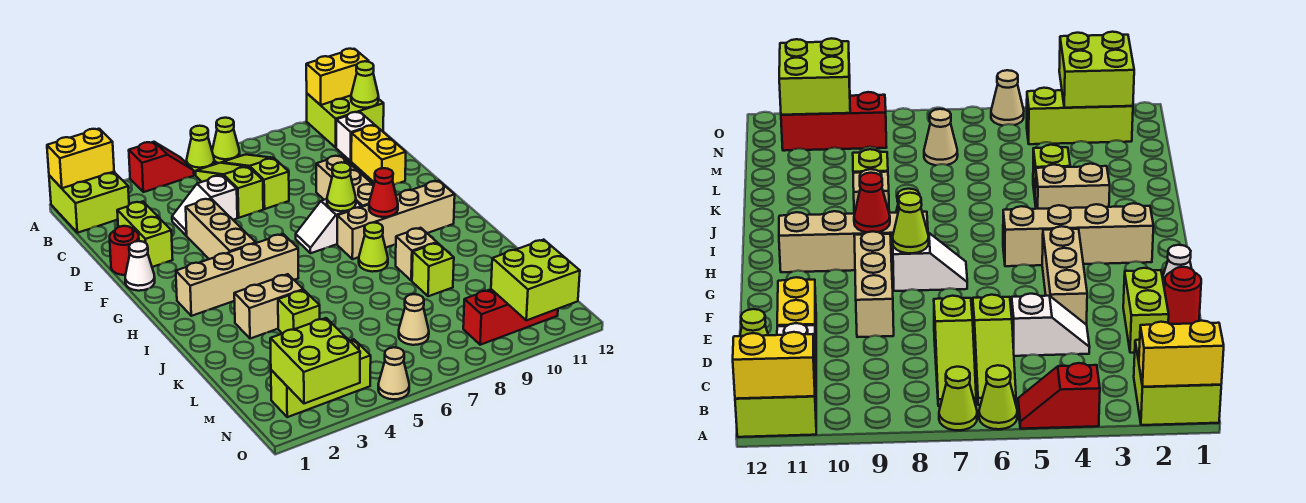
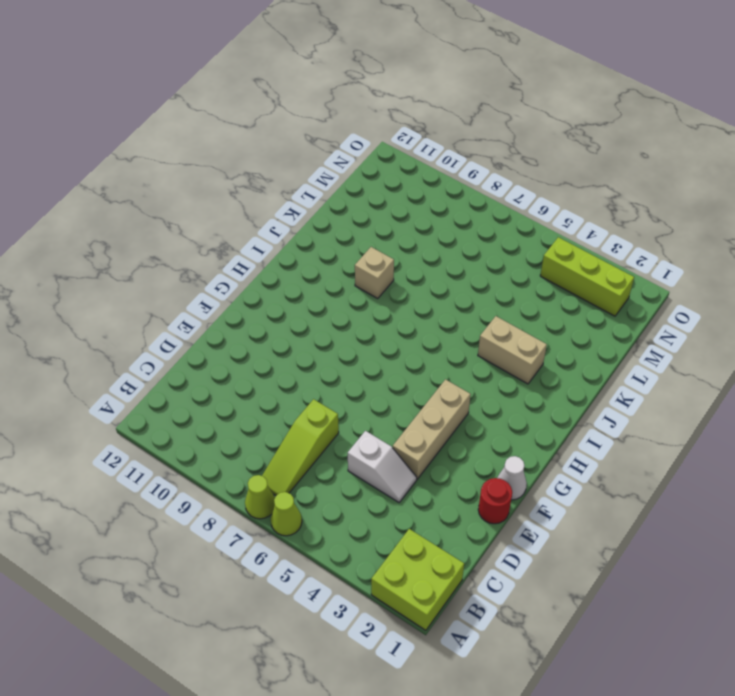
none -> red 1x2 slope [129,142,194,192]
none -> lime 2x2 brick [307,94,384,147]
none -> lime 1x3 slope [196,163,263,218]
none -> white 1x1 brick [336,112,374,161]

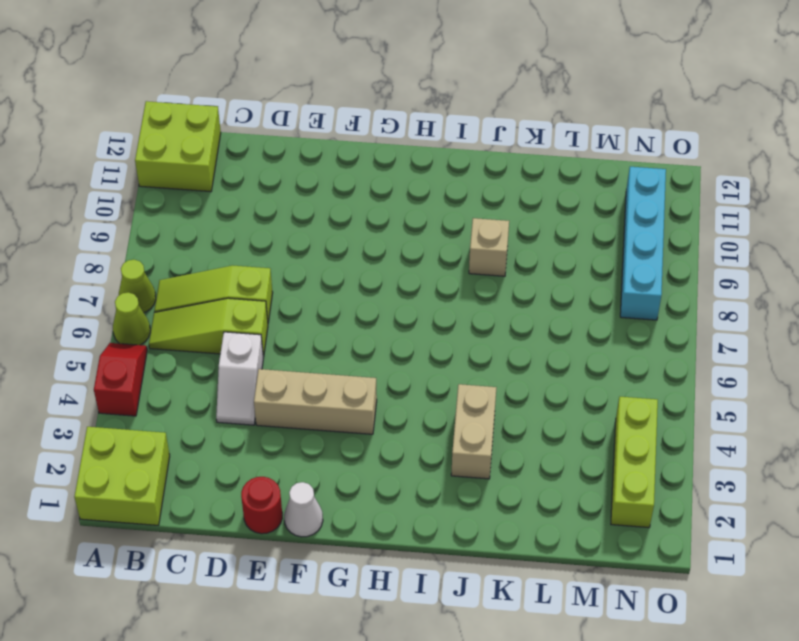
cyan 1x4 brick [620,167,666,320] -> red 1x3 brick [463,289,558,345]
none -> white 1x1 brick [336,112,374,161]
none -> lime 1x2 brick [117,202,173,267]
none -> yellow 1x2 brick [351,125,406,185]
none -> tan 1x3 brick [316,155,374,207]

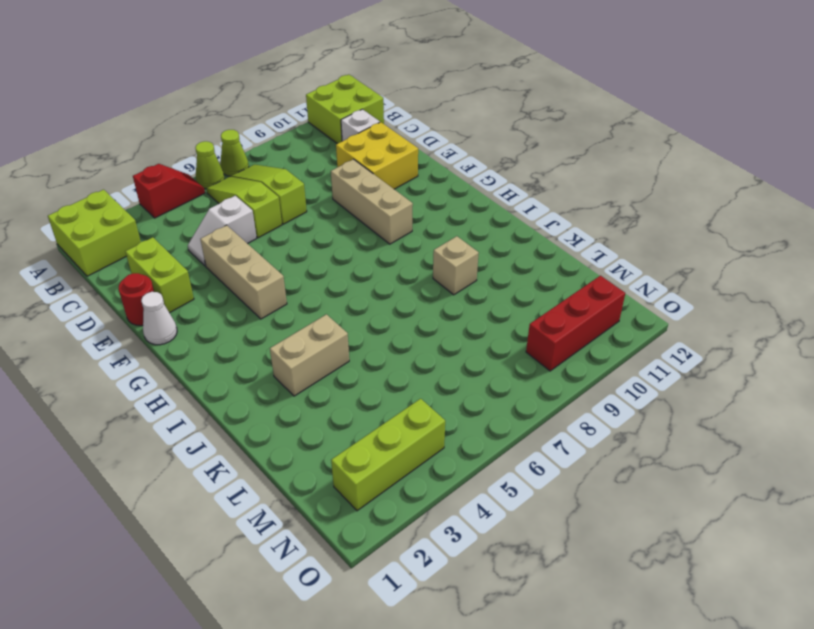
yellow 2x2 brick [336,122,418,189] -> yellow 1x2 brick [351,125,406,185]
none -> white 1x2 slope [296,199,361,253]
none -> tan 1x4 brick [176,234,298,316]
none -> tan 1x4 brick [337,181,455,259]
none -> lime 1x1 cone [359,222,388,272]

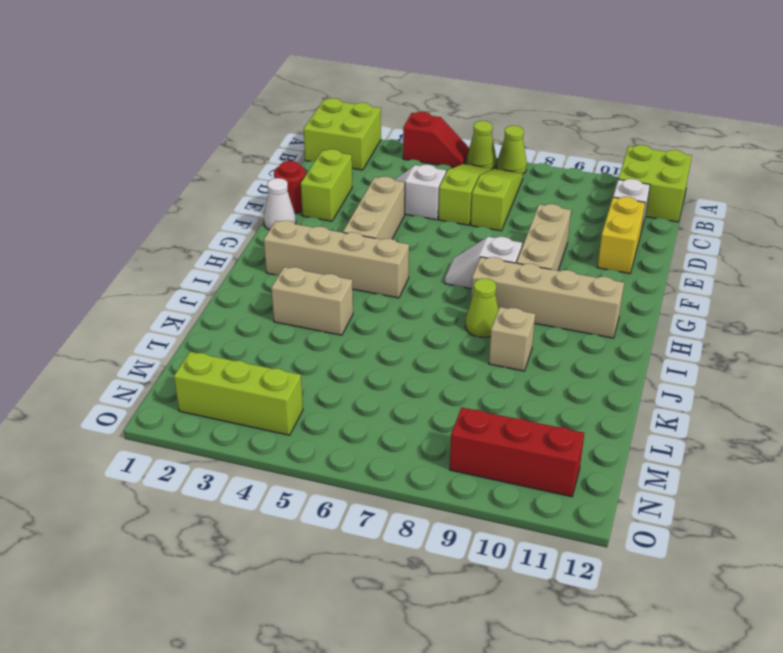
none -> lime 1x1 brick [278,290,320,334]
none -> lime 1x1 brick [412,243,454,296]
none -> tan 1x1 cone [399,294,429,345]
none -> tan 1x1 cone [378,347,409,399]

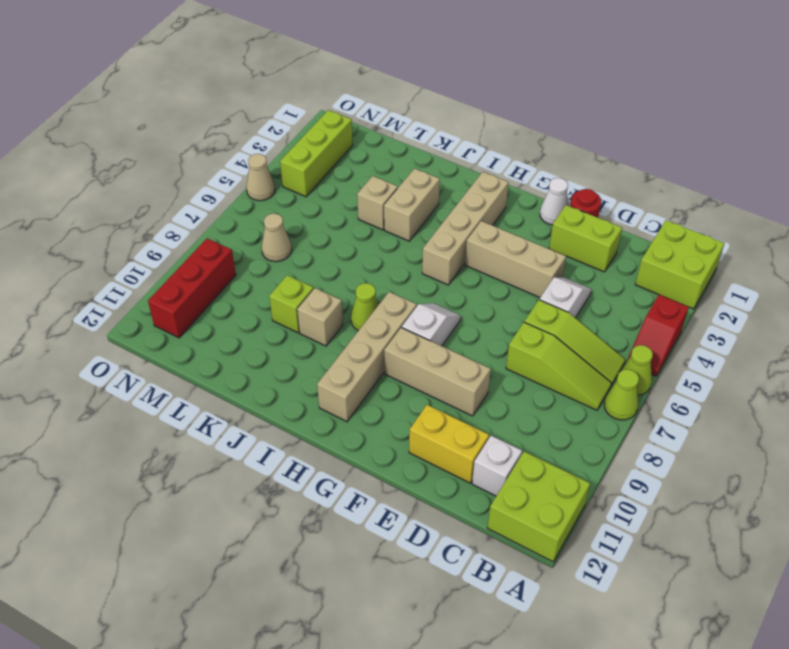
tan 1x1 brick [357,176,398,230] -> lime 1x1 brick [278,290,320,334]
none -> yellow 1x2 brick [47,129,114,188]
none -> yellow 1x2 brick [306,49,369,105]
none -> lime 1x1 cone [351,61,379,108]
none -> lime 1x1 cone [327,162,356,211]

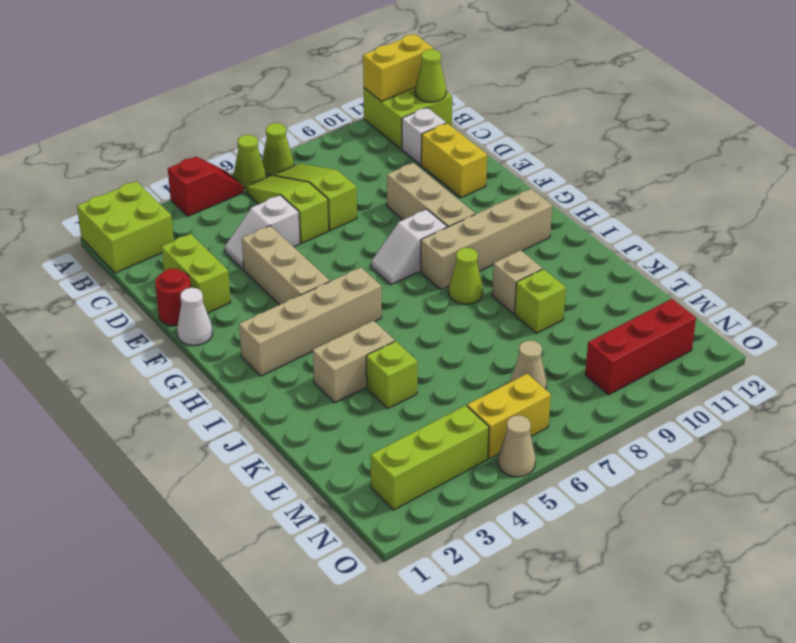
yellow 1x2 brick [467,374,551,459] -> yellow 1x2 brick moved to [47,129,114,188]
none -> lime 1x1 cone [327,162,356,211]
none -> red 1x1 cone [369,168,398,217]
none -> lime 2x2 brick [270,318,360,404]
none -> lime 2x2 brick [491,240,580,320]

